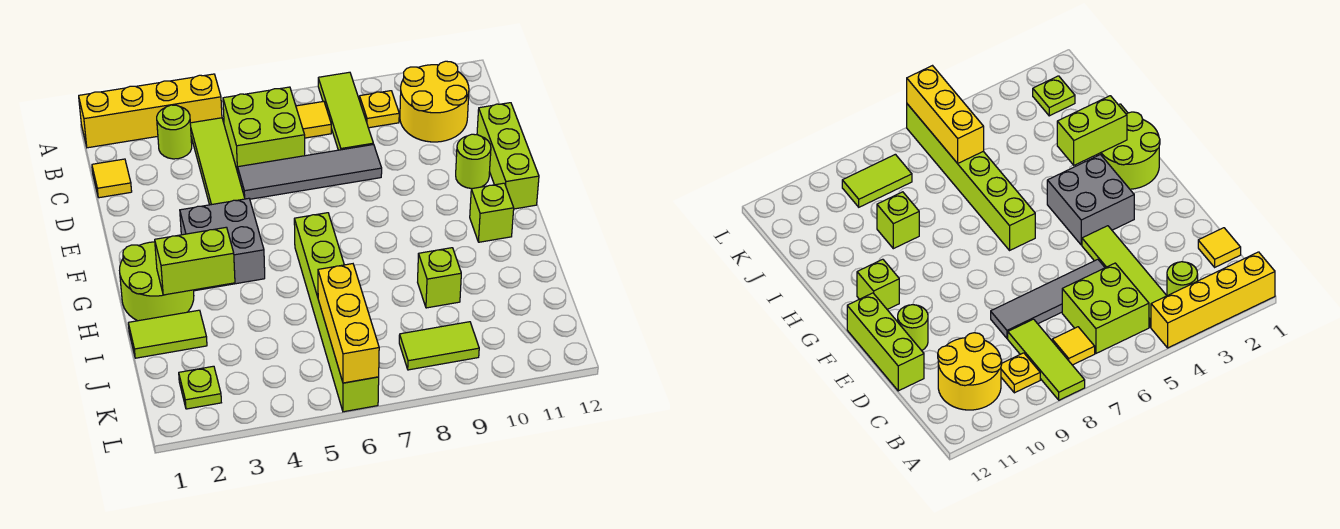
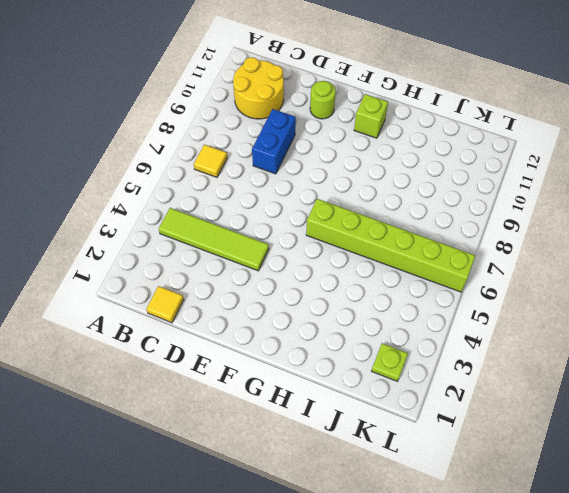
blue 1x2 brick [252,109,296,174] -> grey 1x4 tile [238,144,382,199]
none -> yellow 1x4 brick [79,74,222,148]
none -> lime 1x3 tile [318,72,373,150]
none -> lime 1x1 round brick [157,105,192,159]

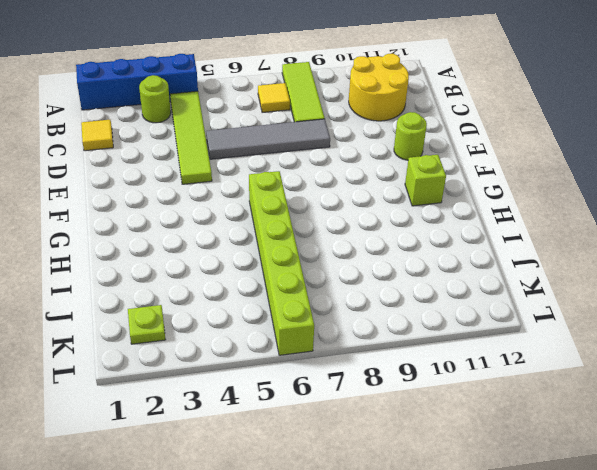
blue 1x4 brick [76,54,198,110] -> yellow 1x4 brick [79,74,222,148]
none -> lime 2x2 brick [223,87,305,172]
none -> yellow 1x1 plate [359,91,399,128]
none -> lime 1x3 brick [477,103,539,209]

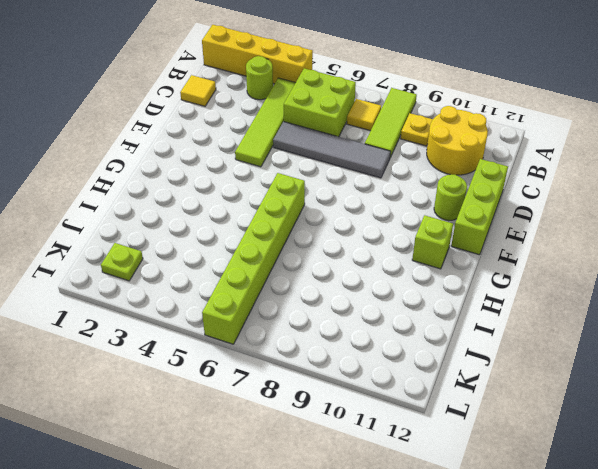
none -> grey 2x2 brick [180,198,265,291]
none -> lime 2x2 round brick [120,242,194,321]
none -> lime 1x2 tile [128,310,207,358]

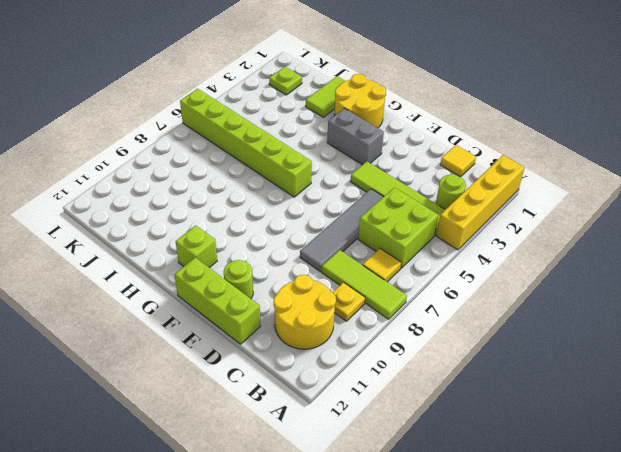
grey 1x2 brick [327,108,384,165] -> grey 2x2 brick [180,198,265,291]
yellow 2x2 round brick [334,74,386,128] -> lime 2x2 round brick [120,242,194,321]
none -> lime 1x1 brick [418,248,461,308]
none -> lime 1x2 tile [399,322,479,370]
none -> lime 1x2 brick [155,227,235,295]

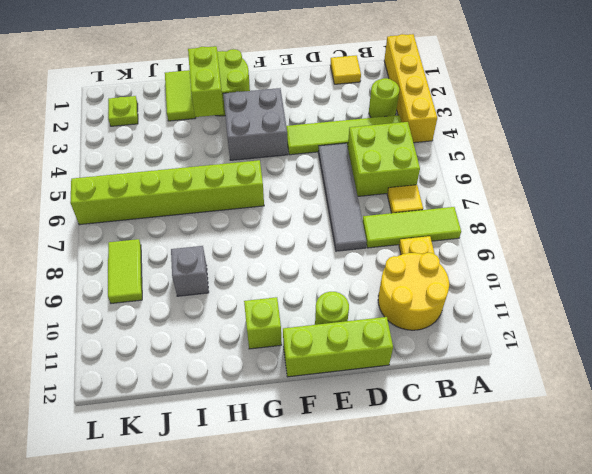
grey 1x1 brick [171,246,209,296] -> lime 1x1 brick [418,248,461,308]
none -> yellow 1x3 brick [318,264,379,383]

